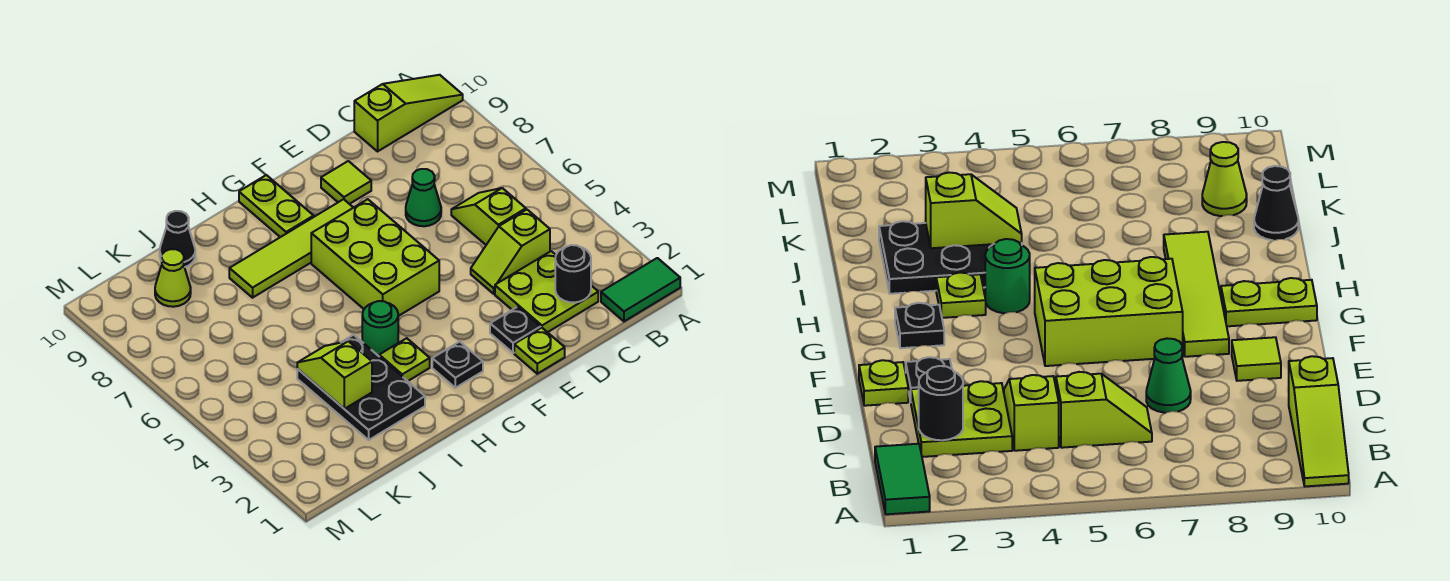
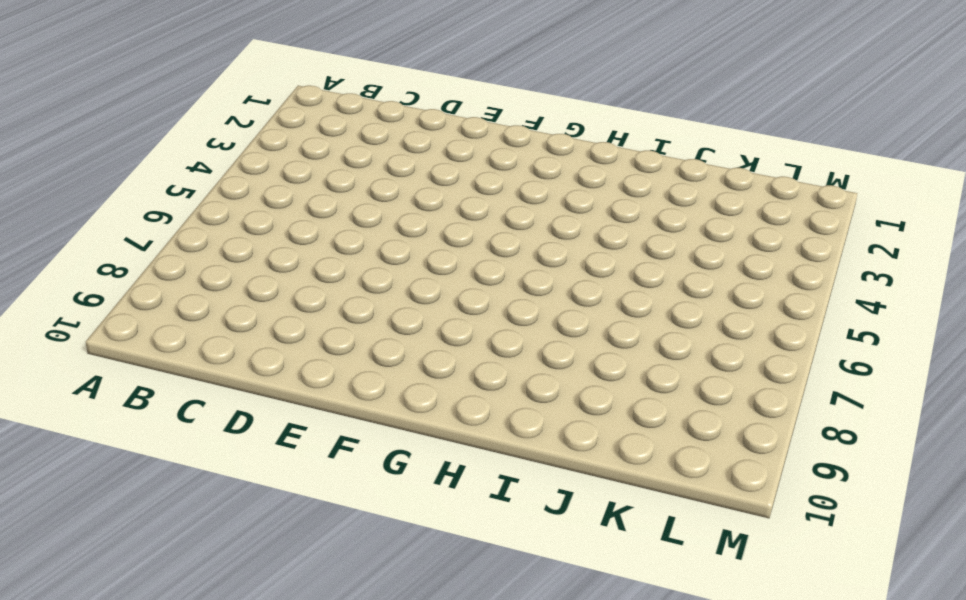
none -> green 1x2 tile [601,258,680,321]
none -> lime 1x3 slope [354,75,463,151]
none -> lime 2x2 plate [495,251,598,332]

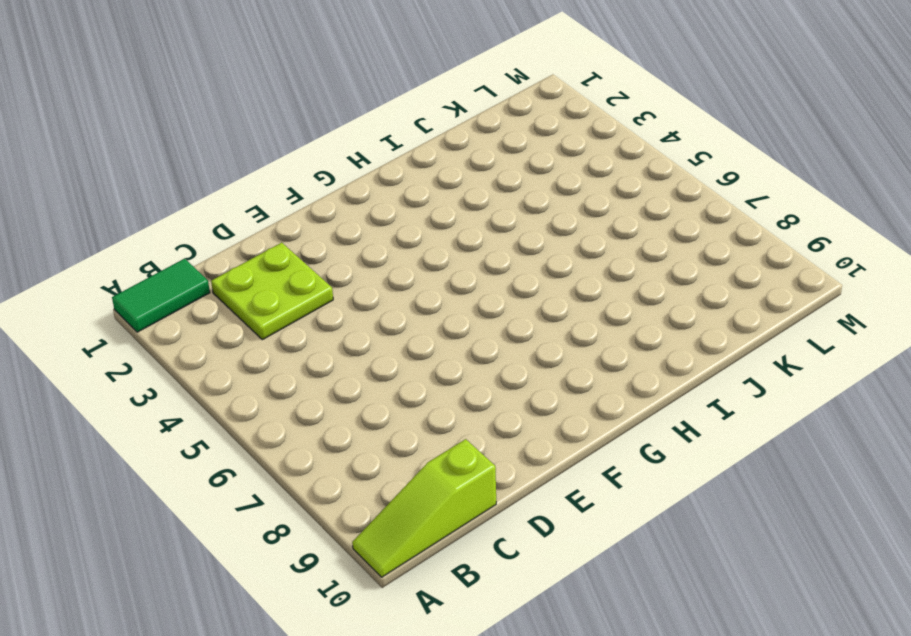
none -> lime 1x2 slope [471,210,550,294]
none -> lime 1x2 slope [451,188,526,245]
none -> green 1x1 cone [406,169,441,226]

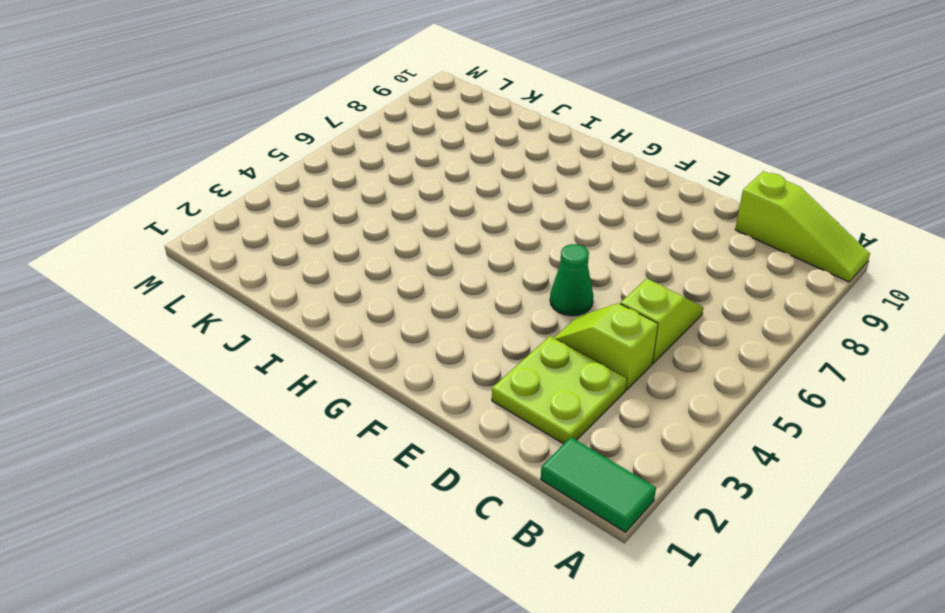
green 1x1 cone [550,244,593,316] -> green 1x1 cone moved to [406,169,441,226]
none -> lime 1x1 plate [514,328,565,374]
none -> black 1x1 plate [490,307,541,353]
none -> lime 1x1 tile [321,161,371,204]

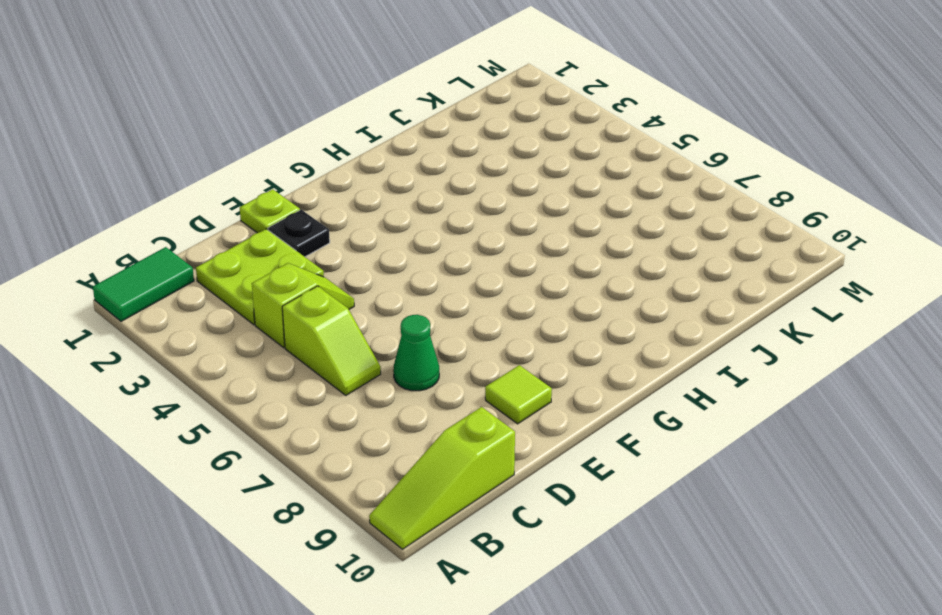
none -> lime 2x3 brick [311,199,439,316]
none -> lime 1x4 tile [229,199,353,298]
none -> black 1x1 plate [432,342,483,388]

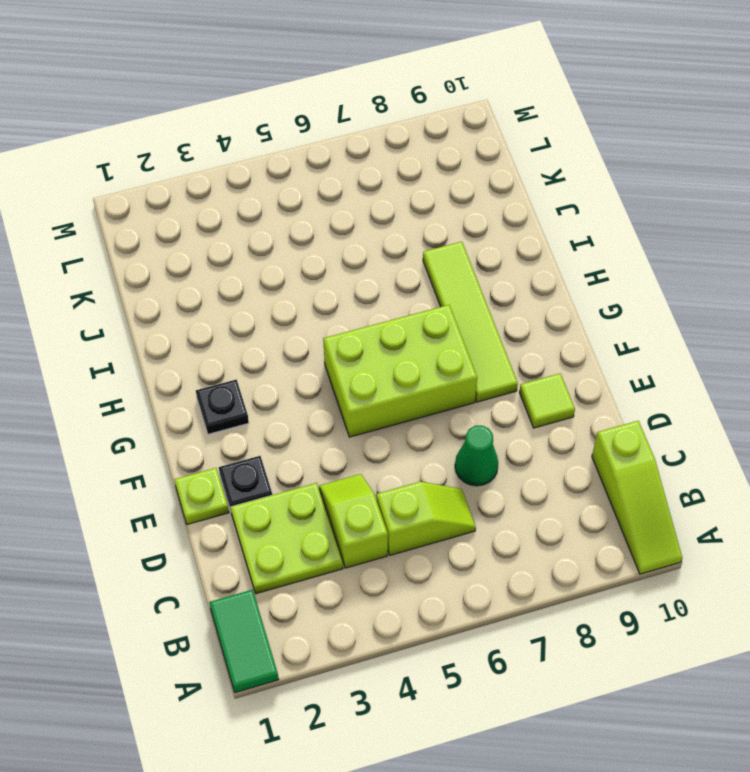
none -> lime 1x2 plate [239,175,314,237]
none -> lime 1x1 plate [379,338,430,381]
none -> green 1x1 round brick [362,301,398,356]

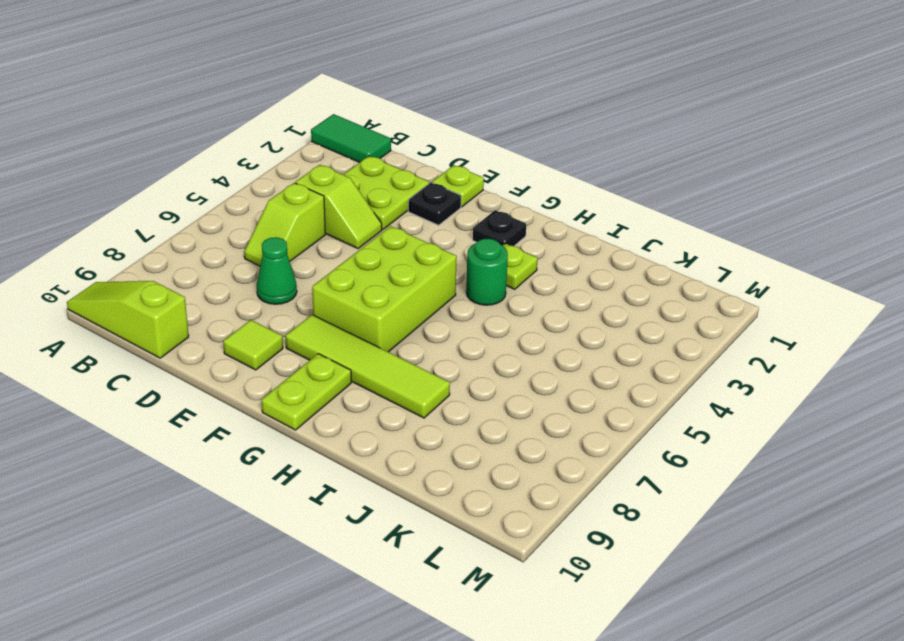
none -> black 2x3 plate [297,335,425,440]
none -> black 1x1 cone [160,211,195,267]
none -> lime 1x1 cone [155,249,191,307]

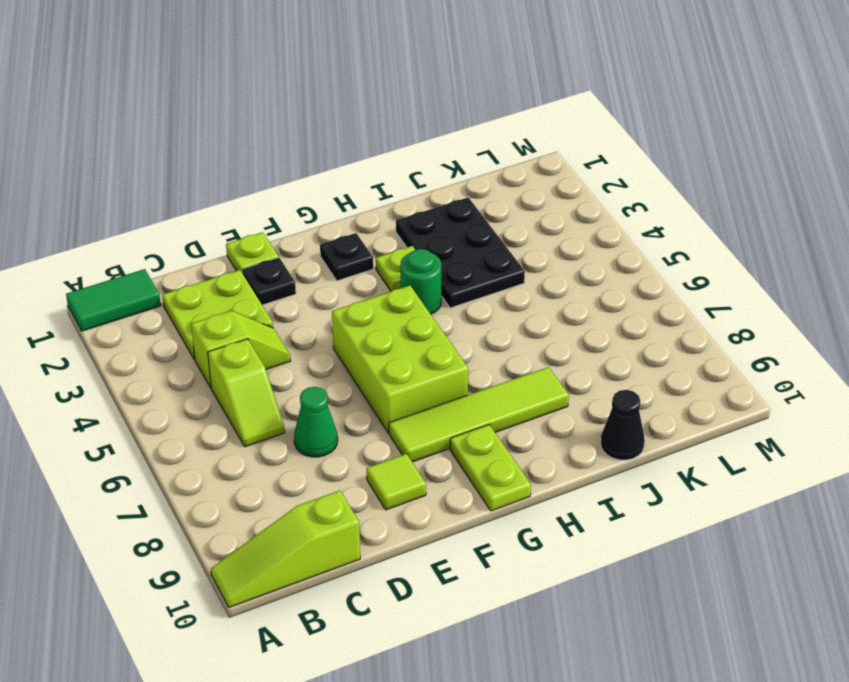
none -> lime 1x1 cone [155,249,191,307]
none -> black 1x1 round brick [555,245,591,303]
none -> lime 1x2 slope [297,341,372,409]

